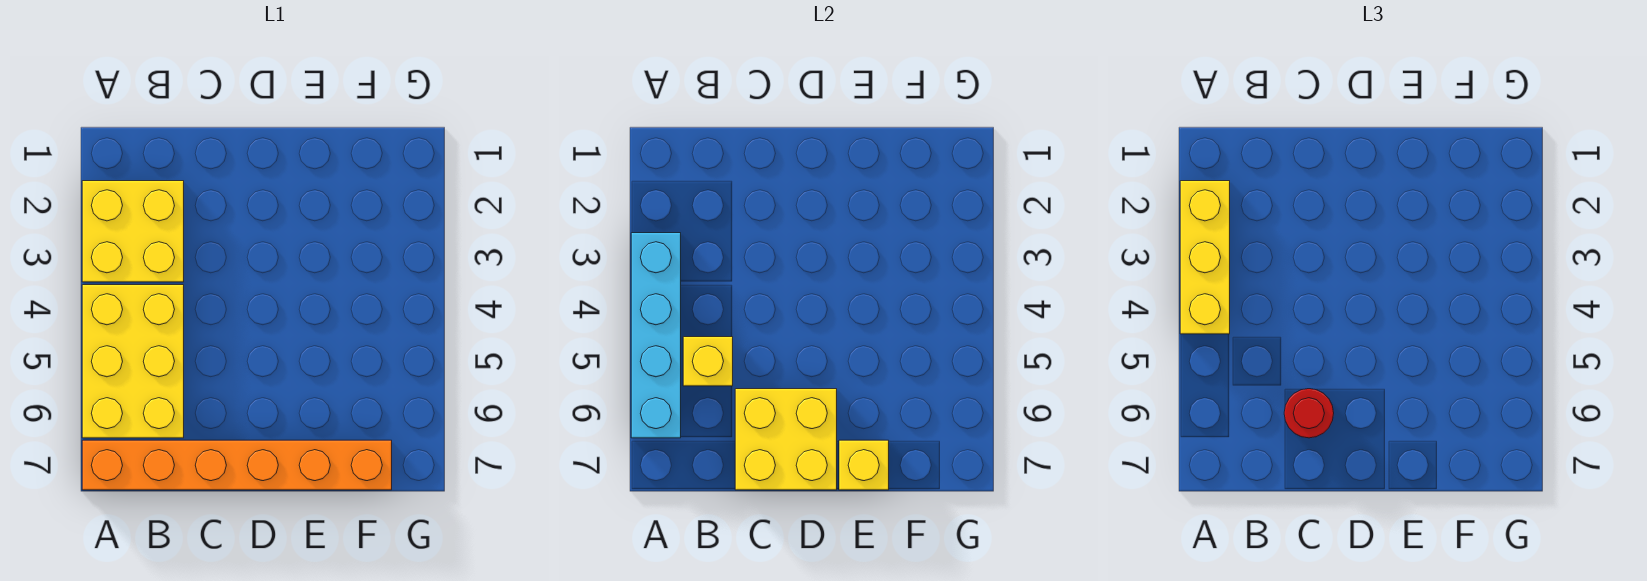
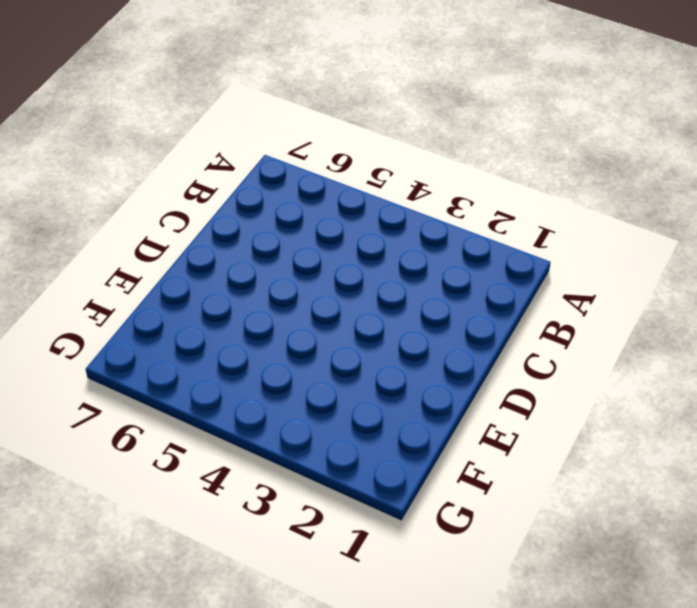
none -> yellow 2x2 brick [82,181,184,282]
none -> yellow 2x3 brick [82,285,184,438]

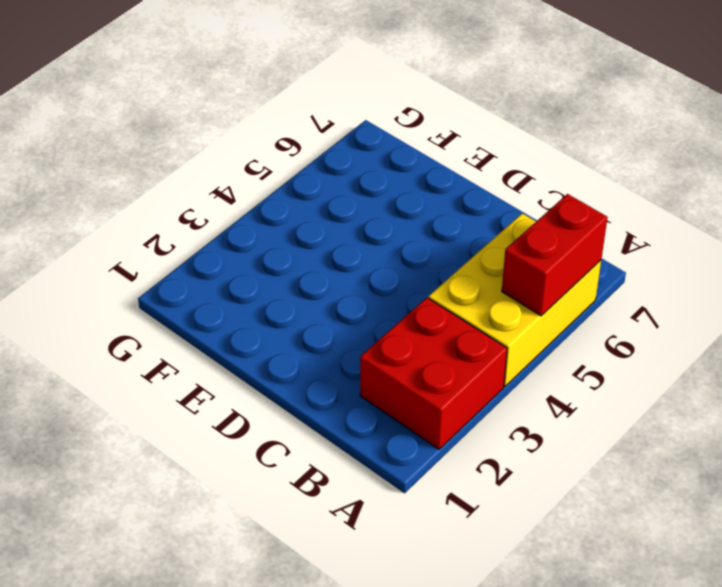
red 2x2 brick [360,298,507,449] -> yellow 2x2 brick [82,181,184,282]
red 1x2 brick [502,194,608,316] -> cyan 1x4 brick [631,233,681,438]
none -> orange 1x6 brick [82,440,392,490]
none -> yellow 1x1 brick [683,337,733,386]

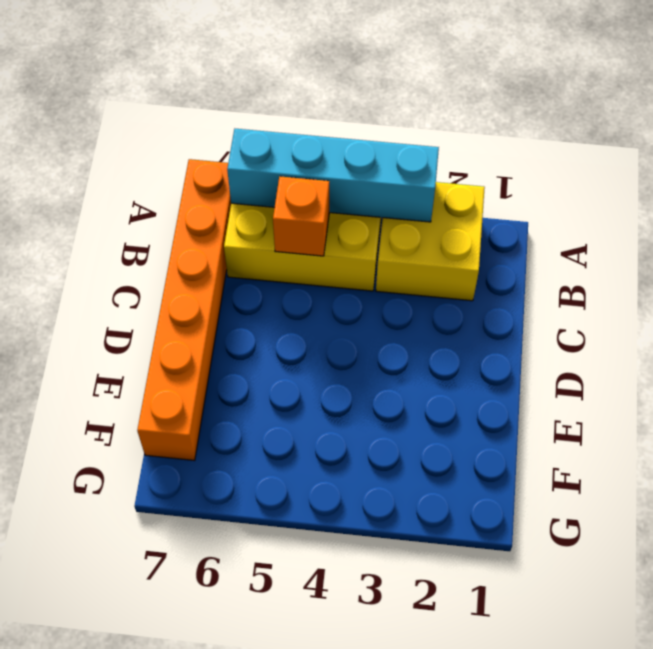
orange 1x1 brick [273,176,329,256] -> yellow 1x1 brick [683,337,733,386]
none -> yellow 2x2 brick [735,389,837,490]
none -> yellow 1x1 brick [839,440,889,490]

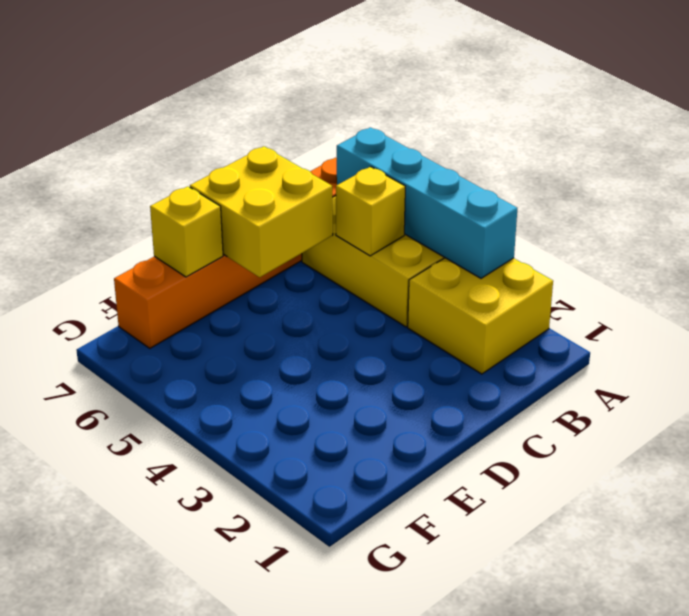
none -> yellow 1x3 brick [1180,181,1230,334]
none -> red 1x1 round brick [1284,389,1334,438]

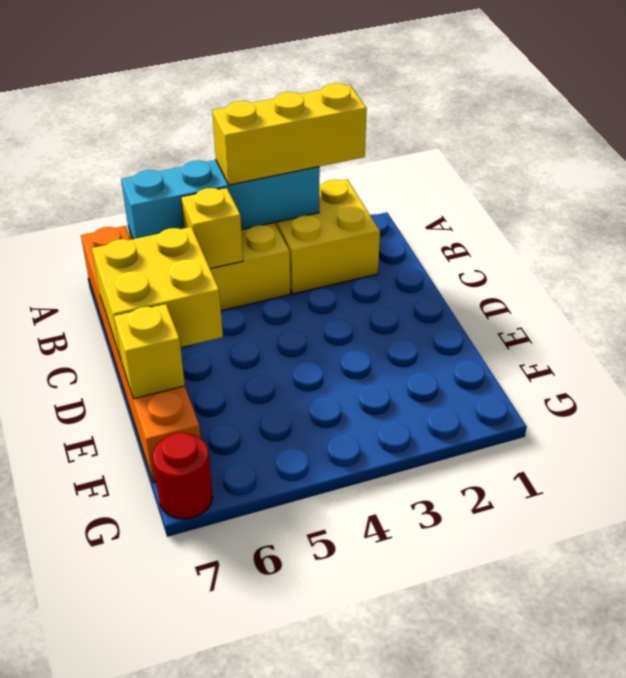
red 1x1 round brick [153,433,213,519] -> red 1x1 round brick moved to [1284,389,1334,438]

